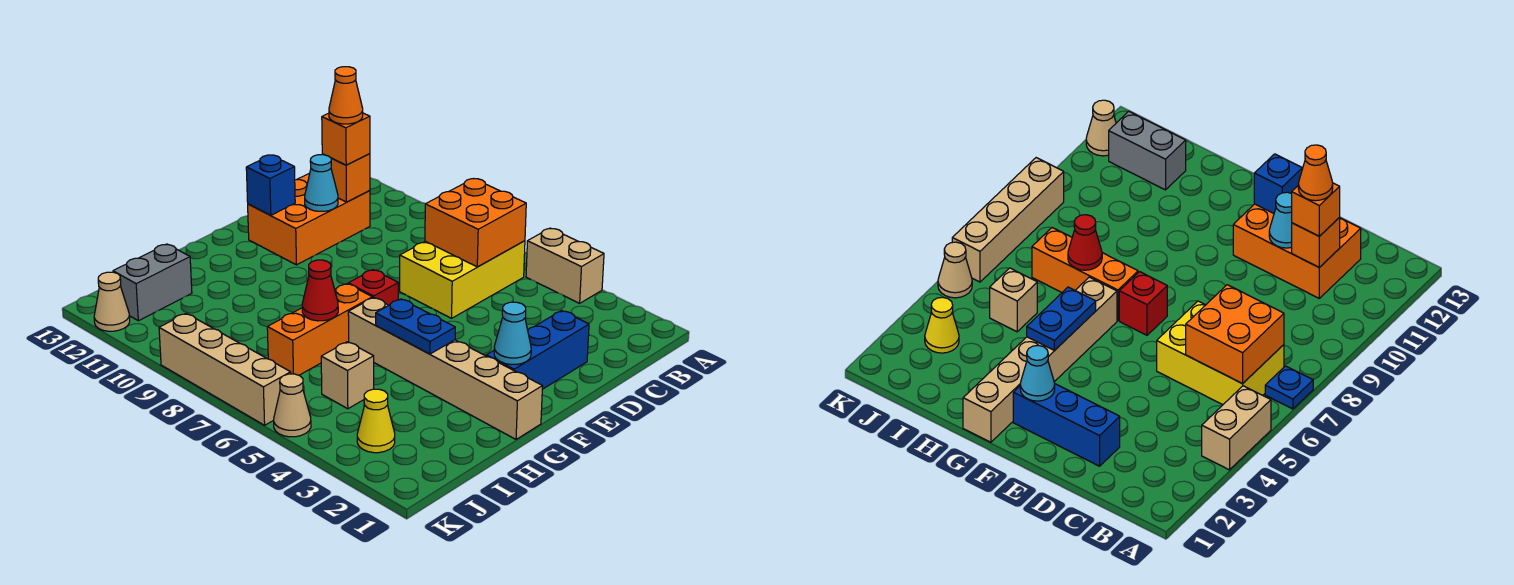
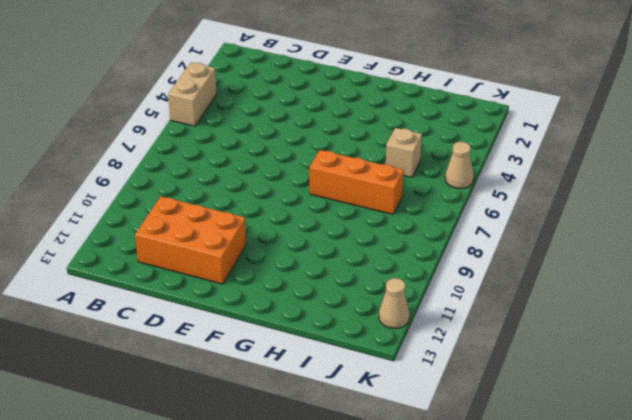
none -> blue 1x1 plate [1265,366,1313,409]
none -> yellow 2x3 brick [400,241,525,318]
none -> blue 1x3 brick [486,311,589,389]

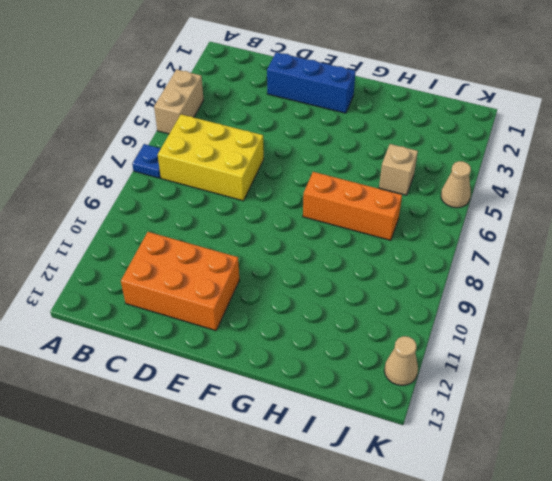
none -> red 1x1 brick [348,270,398,305]
none -> tan 1x6 brick [348,298,543,439]
none -> grey 1x2 brick [113,244,192,321]

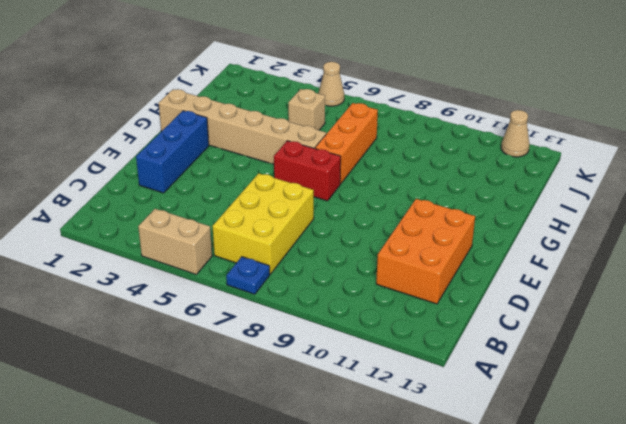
red 1x2 brick [274,141,341,201] -> red 1x1 brick [348,270,398,305]
none -> grey 1x2 brick [113,244,192,321]
none -> yellow 1x1 cone [357,389,395,453]
none -> tan 1x4 brick [159,313,291,425]

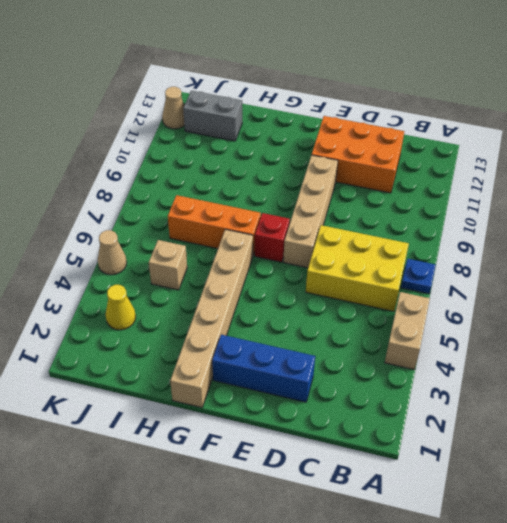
tan 1x4 brick [283,155,338,268] -> tan 1x4 brick moved to [159,313,291,425]
none -> orange 2x2 brick [425,179,526,267]
none -> orange 1x1 brick [322,154,370,202]
none -> cyan 1x1 cone [305,155,338,211]

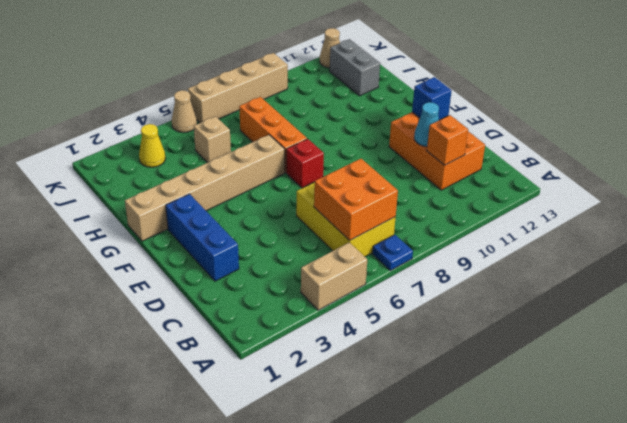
none -> cyan 1x1 cone [494,302,531,365]
none -> blue 1x2 plate [376,299,455,354]
none -> red 1x1 cone [302,260,338,321]

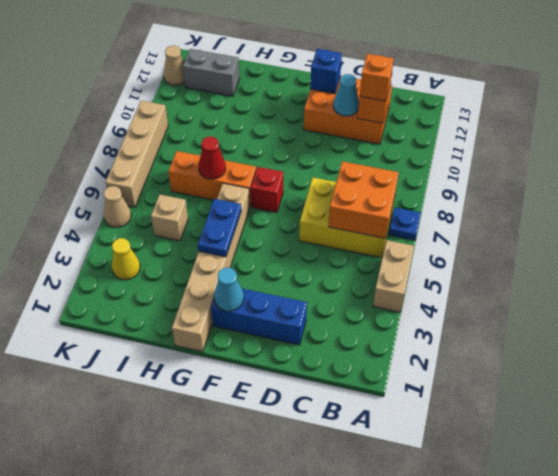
none -> orange 1x1 cone [329,67,363,124]

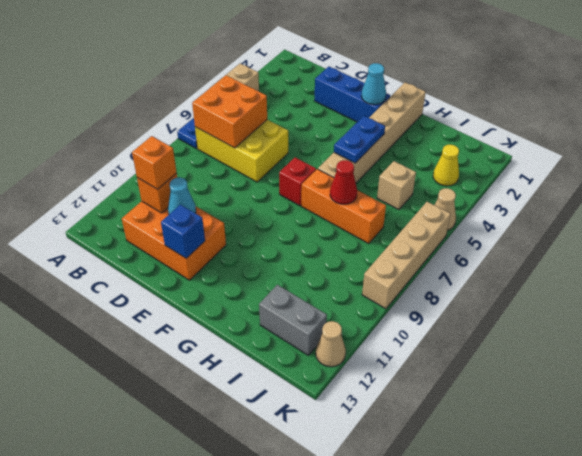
none -> orange 1x1 cone [329,67,363,124]

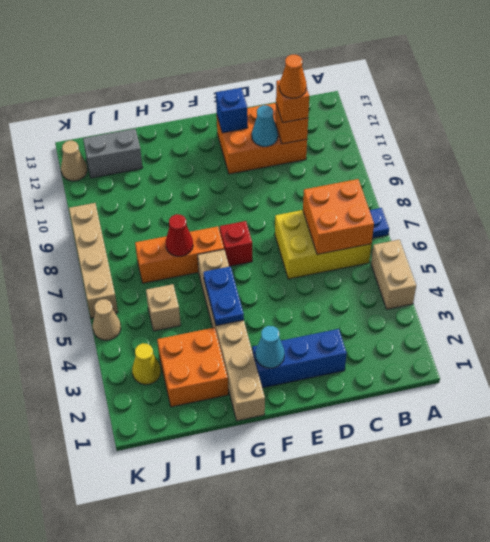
orange 2x2 brick [157,328,228,407] -> none

